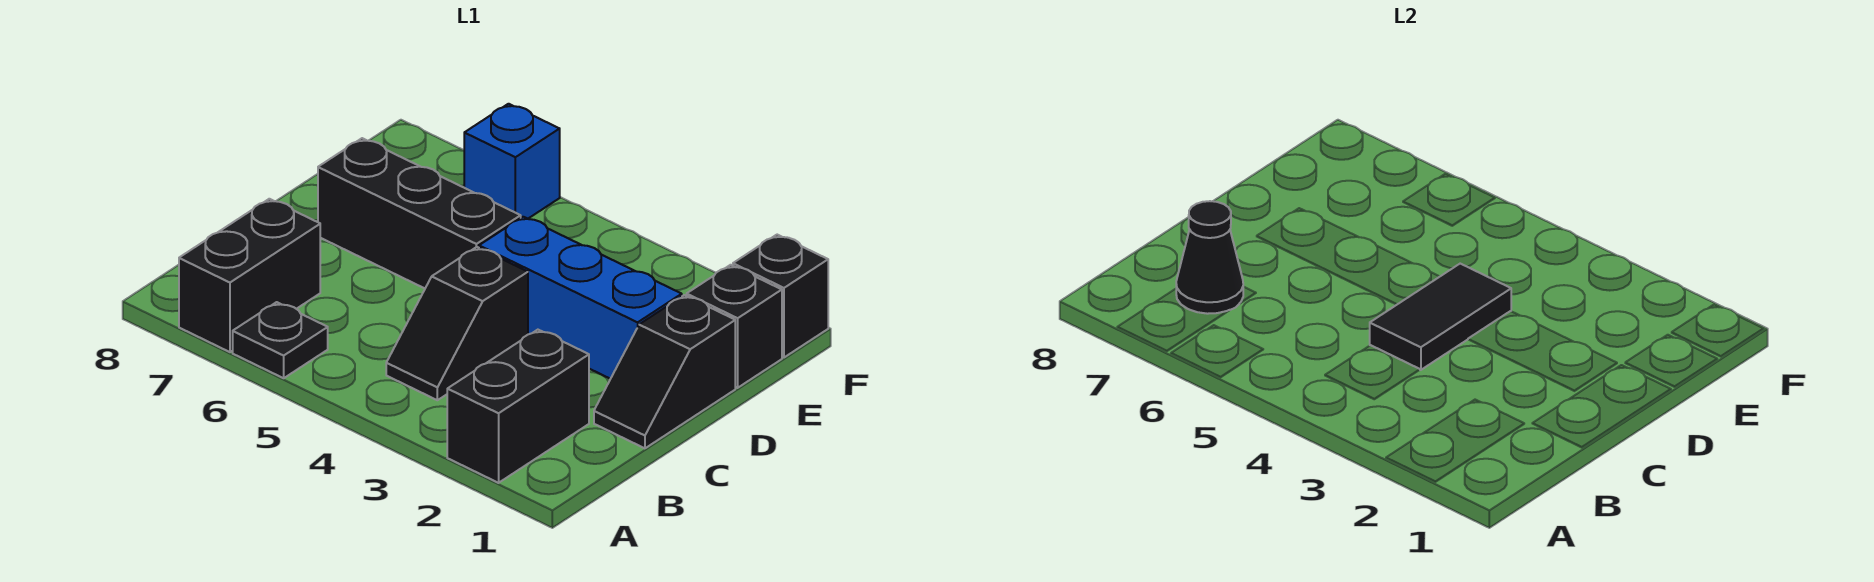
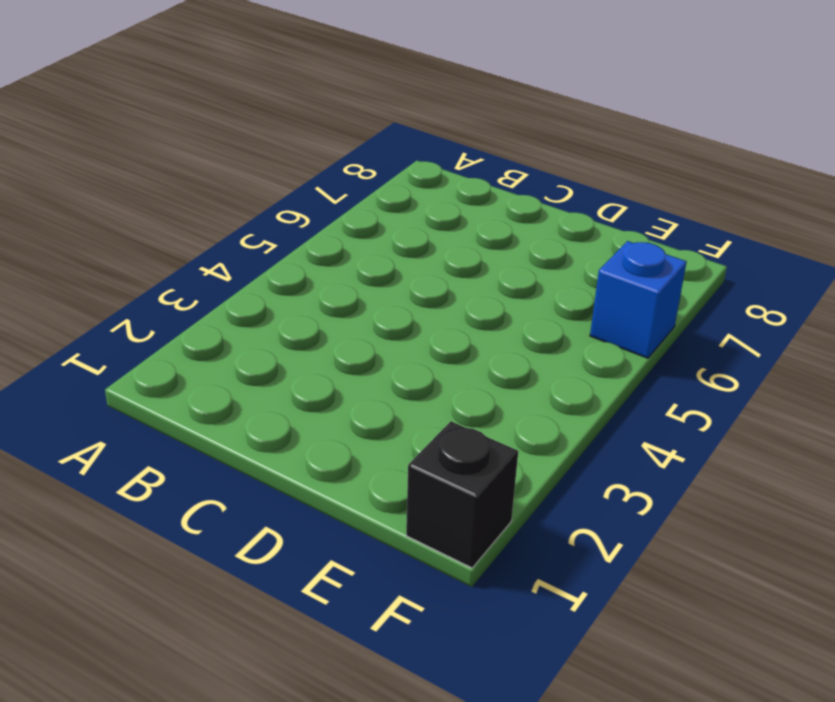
none -> black 1x2 brick [447,330,589,483]
none -> black 1x1 plate [233,302,328,378]
none -> black 1x2 brick [179,199,320,352]

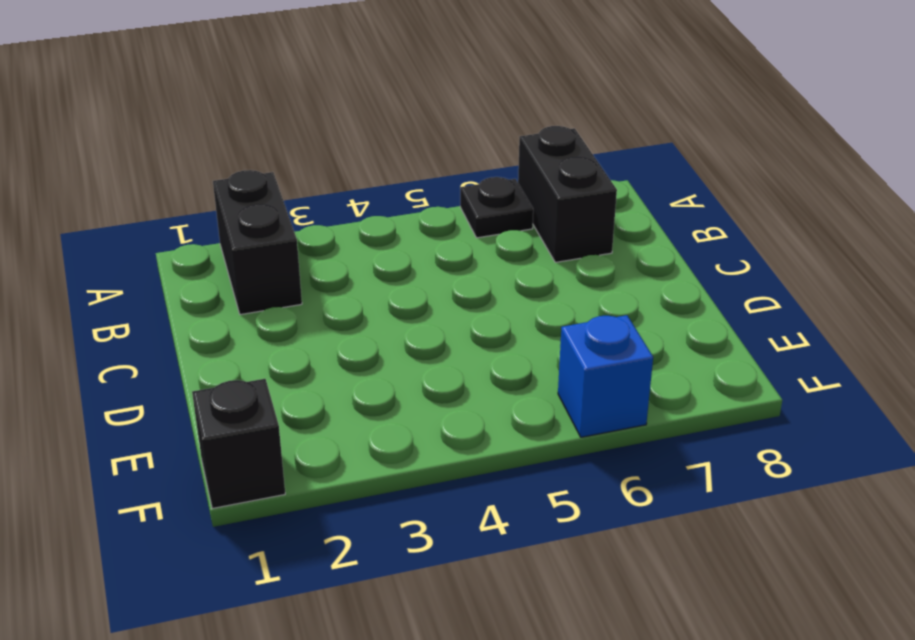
none -> black 1x2 slope [386,247,528,400]
none -> black 1x2 slope [594,295,735,448]
none -> blue 1x3 brick [479,217,682,379]

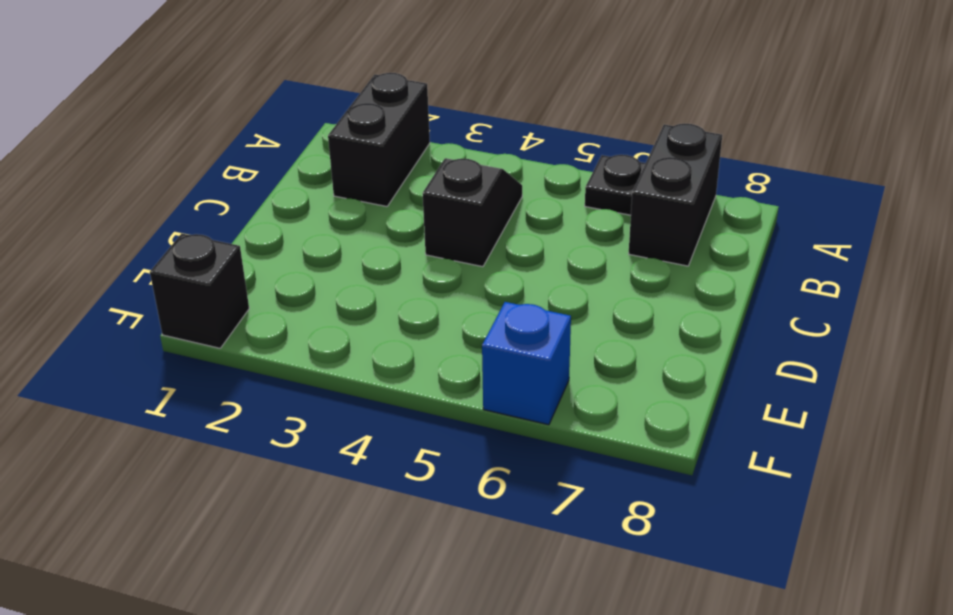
none -> black 1x2 slope [594,295,735,448]
none -> blue 1x3 brick [479,217,682,379]
none -> black 1x3 brick [318,138,521,288]

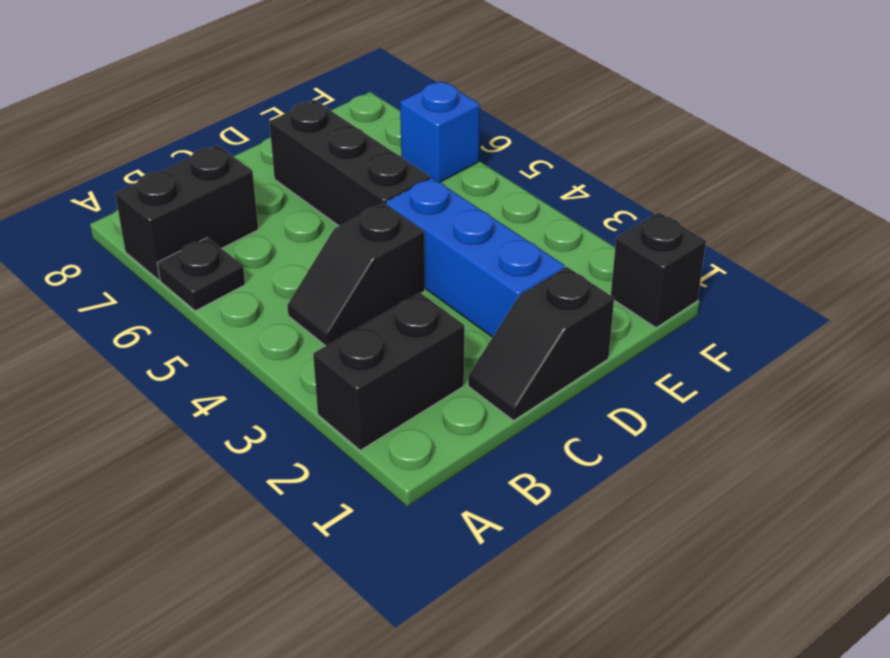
none -> black 1x1 brick [687,265,782,388]
none -> black 1x1 cone [1176,201,1243,314]
none -> black 1x2 tile [1370,264,1511,370]

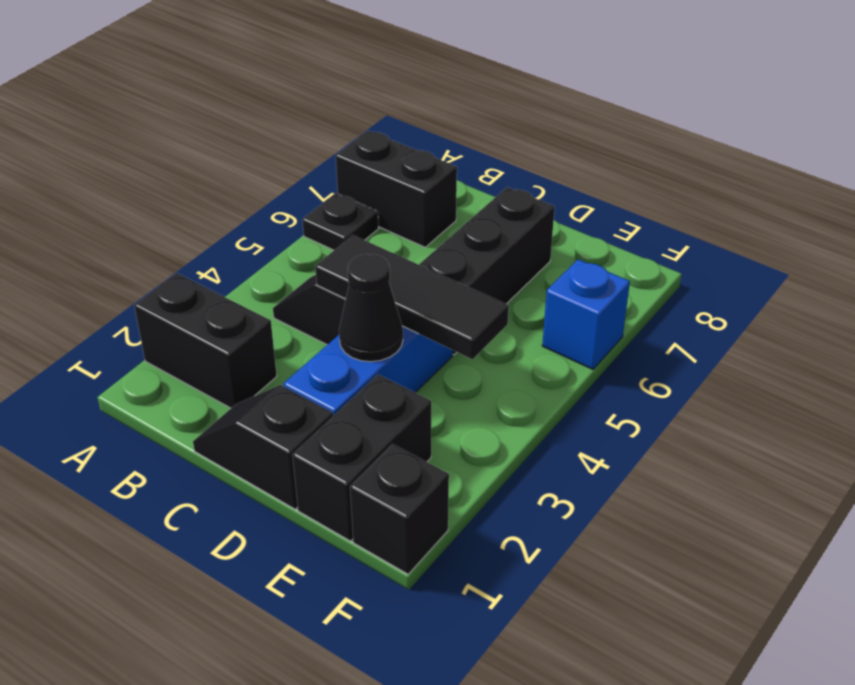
black 1x3 tile [315,235,509,359] -> black 1x2 tile [1370,264,1511,370]
black 1x1 cone [339,254,403,362] -> black 1x1 cone moved to [1176,201,1243,314]
black 1x2 brick [292,374,431,541] -> black 1x1 brick [687,265,782,388]

